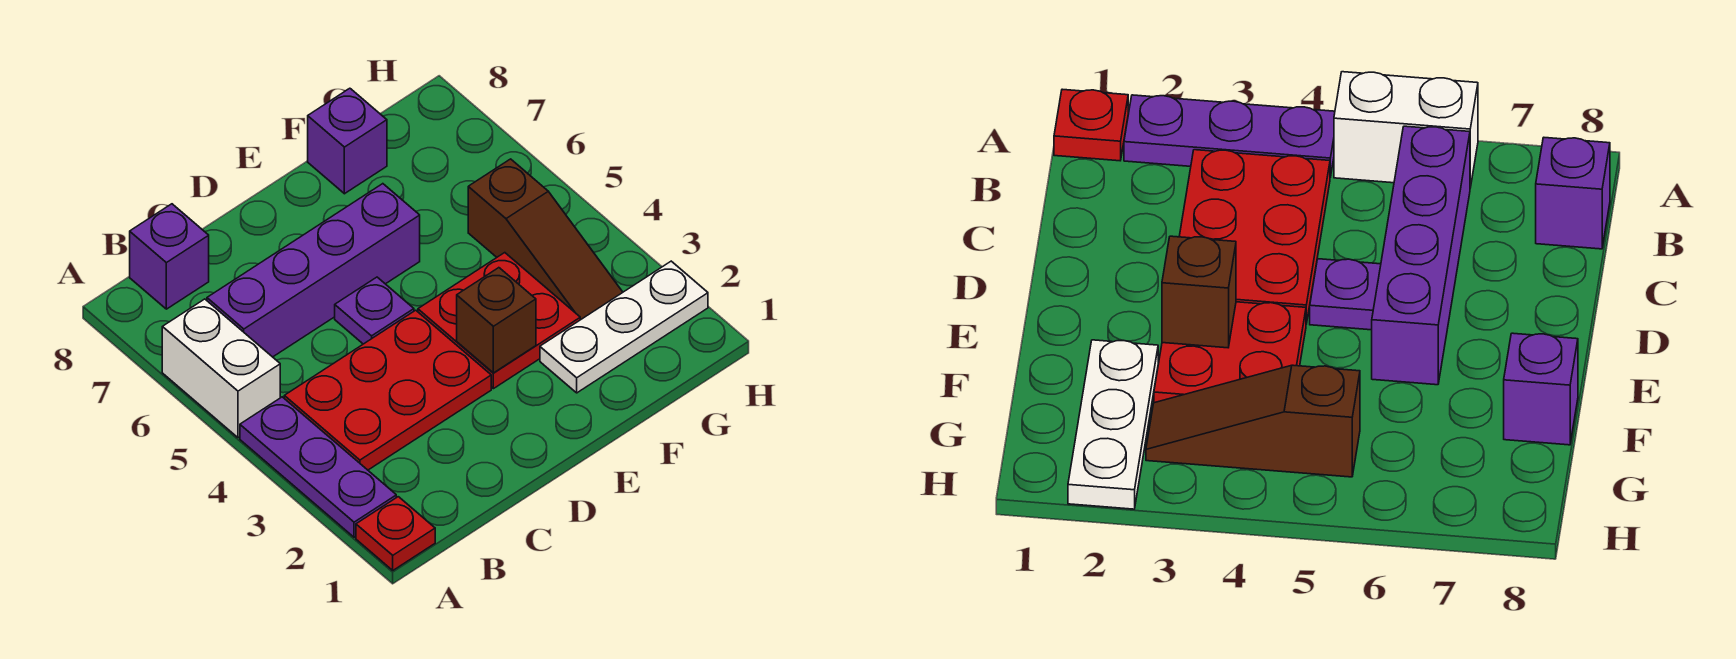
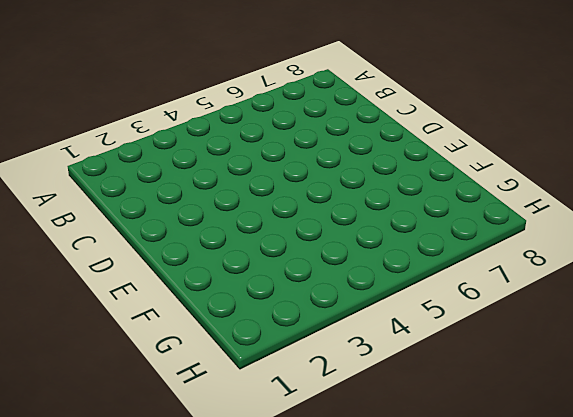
none -> red 1x1 plate [356,497,435,570]
none -> purple 1x3 plate [240,397,396,537]
none -> white 1x2 brick [162,299,280,438]

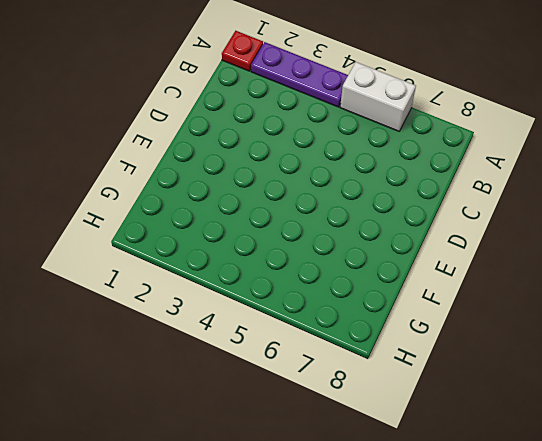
none -> red 2x3 plate [284,310,491,470]
none -> purple 1x4 brick [207,184,420,357]
none -> purple 1x1 brick [130,204,209,309]

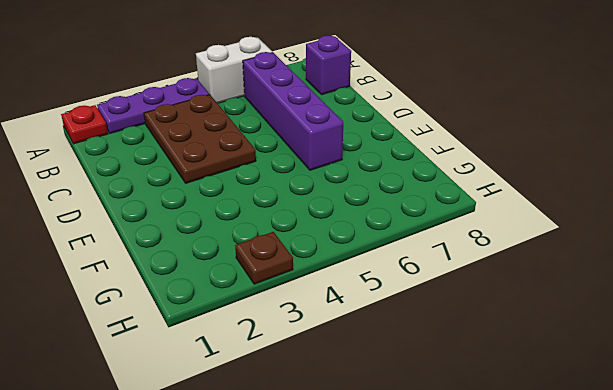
brown 2x3 plate [144,95,256,183] -> red 2x3 plate [284,310,491,470]
brown 1x1 plate [235,232,293,284] -> none
none -> purple 1x1 plate [335,277,414,344]
none -> red 2x2 plate [418,253,580,389]
none -> white 1x3 plate [540,261,708,393]

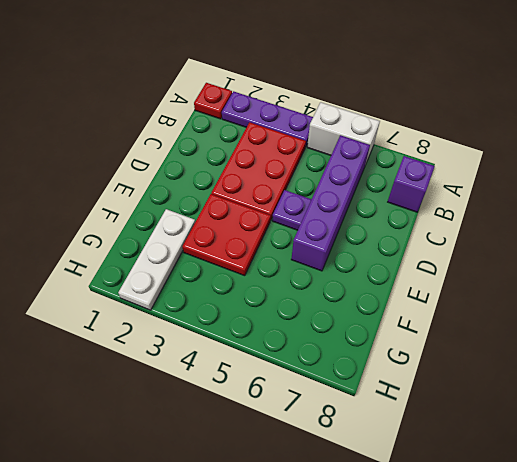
none -> purple 1x1 brick [308,88,387,194]
none -> brown 1x3 slope [468,159,623,320]
none -> brown 1x1 brick [457,268,536,373]

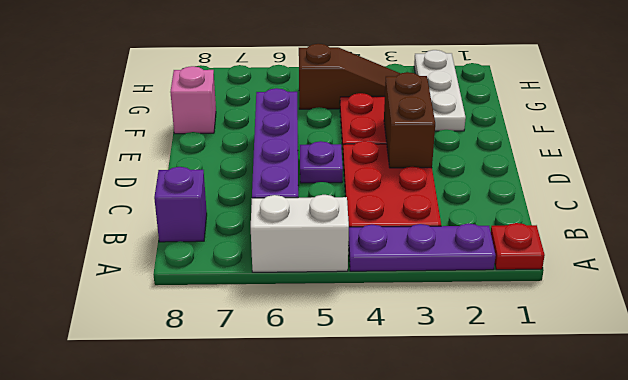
brown 1x2 brick [384,72,435,168] -> brown 1x1 brick [457,268,536,373]
pink 1x1 brick [170,66,216,134] -> purple 1x1 brick [308,88,387,194]

